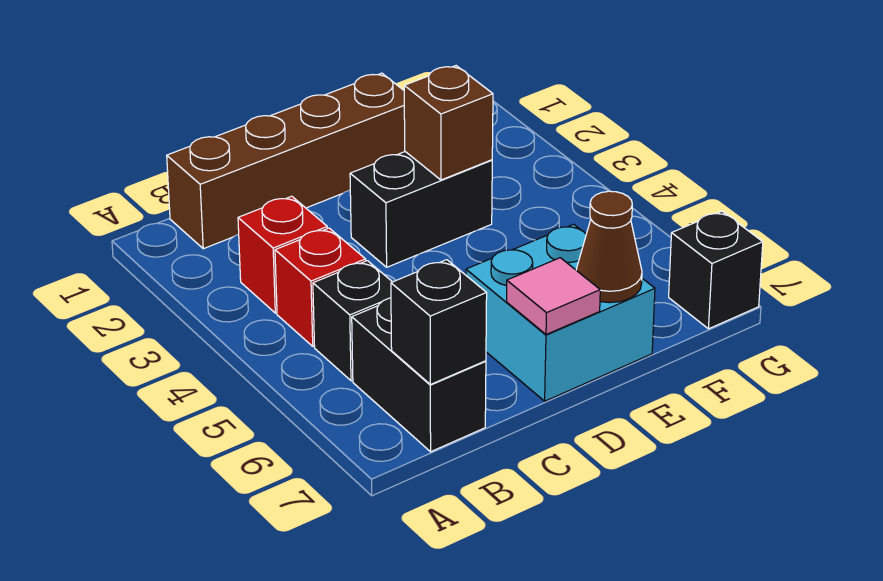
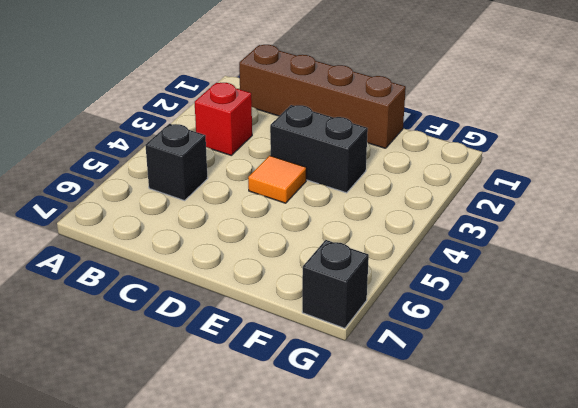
orange 1x1 tile [248,156,306,203] -> none
none -> red 1x1 brick [275,228,366,346]
none -> black 1x2 brick [352,298,486,452]
none -> cyan 2x2 brick [466,224,655,401]

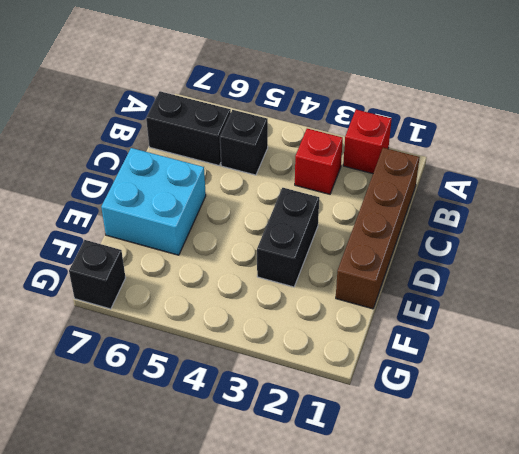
red 1x1 brick [343,110,392,174] -> red 1x1 brick moved to [275,228,366,346]
none -> black 1x1 brick [391,260,487,384]
none -> pink 1x1 tile [506,258,600,335]
none -> brown 1x1 brick [404,66,493,180]

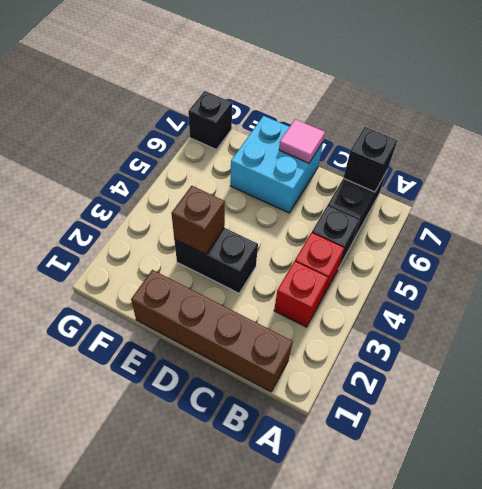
none -> brown 1x1 cone [576,191,642,303]

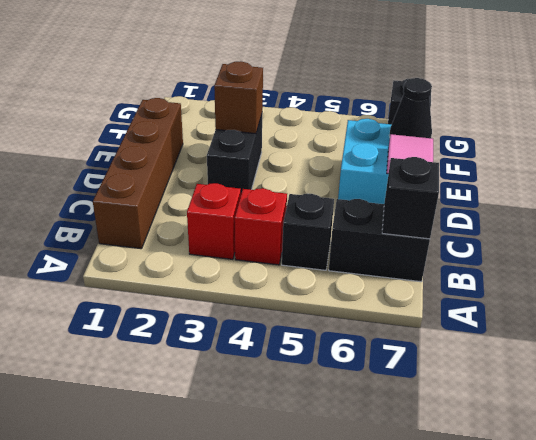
black 1x1 cone [389,78,432,138] -> brown 1x1 cone [576,191,642,303]

